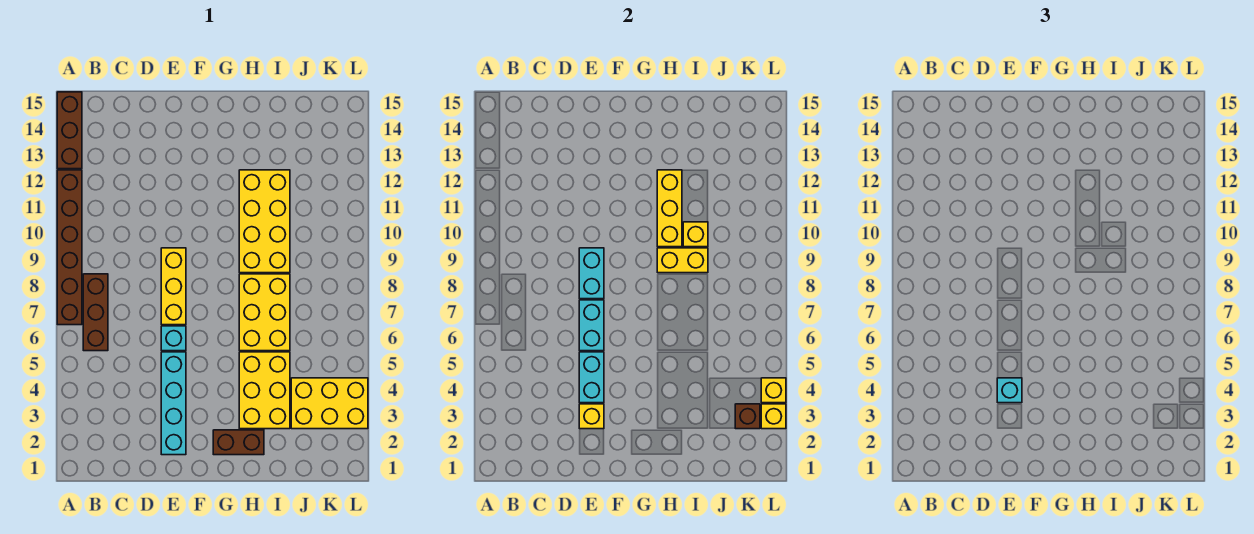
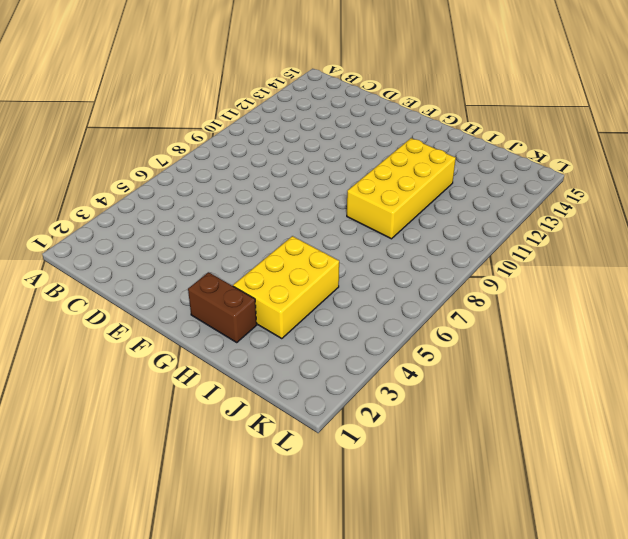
none -> brown 1x6 brick [57,170,82,325]
none -> brown 1x3 brick [57,92,82,169]
none -> brown 1x3 brick [83,274,108,351]

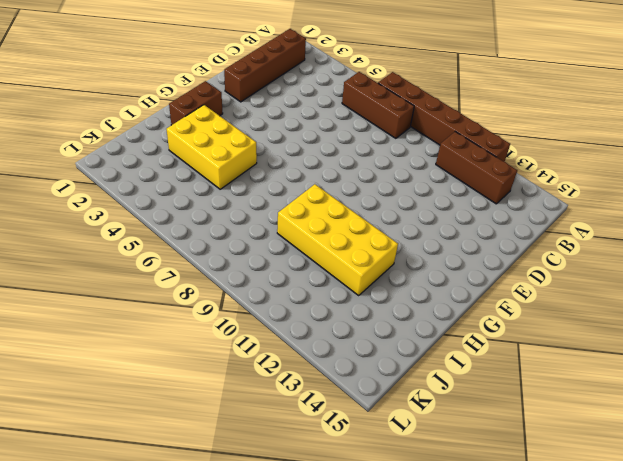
brown 1x4 brick [224,29,306,102] -> cyan 1x4 brick [161,352,186,455]
brown 1x3 brick [436,132,517,204] -> brown 1x3 brick moved to [57,92,82,169]
none -> cyan 1x1 brick [161,326,186,351]
none -> yellow 1x3 brick [161,248,186,325]
none -> yellow 2x3 brick [239,274,290,351]

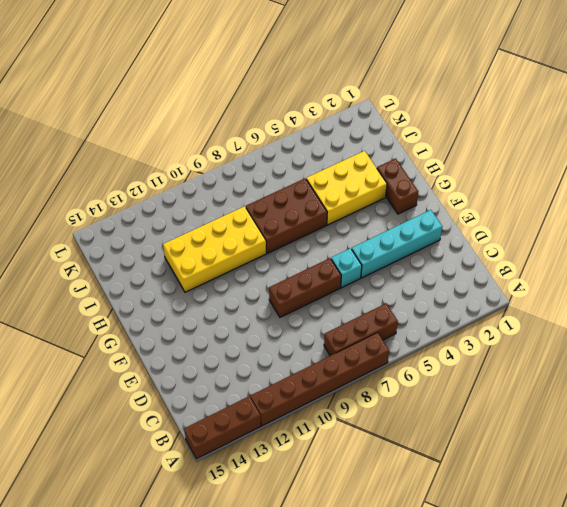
brown 1x3 brick [269,258,341,317] -> yellow 1x3 brick [161,248,186,325]
brown 2x3 brick [246,178,327,253] -> yellow 2x3 brick [239,274,290,351]
none -> yellow 2x3 brick [291,378,368,429]
none -> yellow 1x1 brick [579,404,604,429]
none -> cyan 1x2 brick [579,352,604,403]

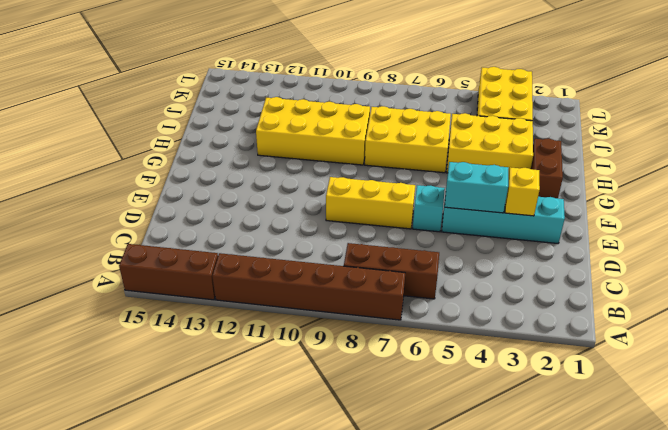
none -> cyan 1x2 brick [579,300,604,351]
none -> cyan 1x2 brick [579,248,604,299]
none -> yellow 1x2 brick [657,248,708,273]

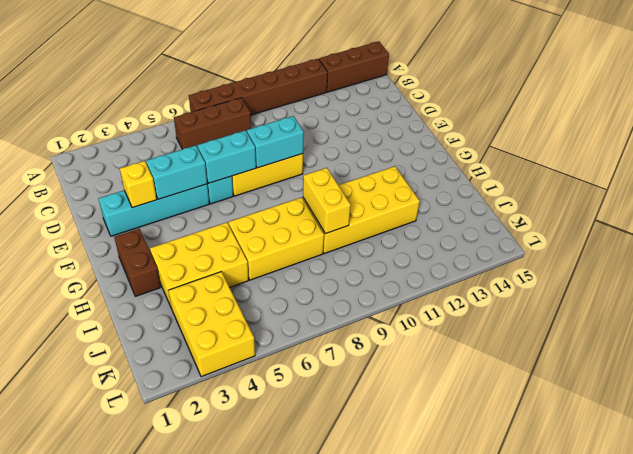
none -> yellow 1x3 brick [657,170,682,247]
none -> yellow 1x1 brick [683,222,708,247]
none -> brown 1x1 brick [735,404,760,429]

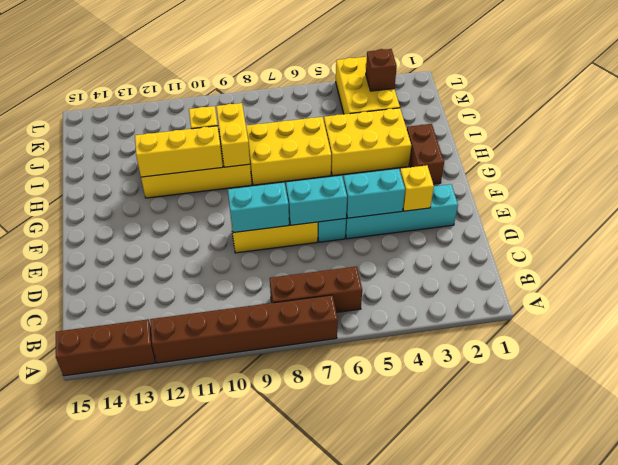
none -> yellow 1x1 brick [761,404,786,429]
none -> yellow 1x1 brick [761,378,786,403]
none -> cyan 1x1 brick [997,378,1022,403]

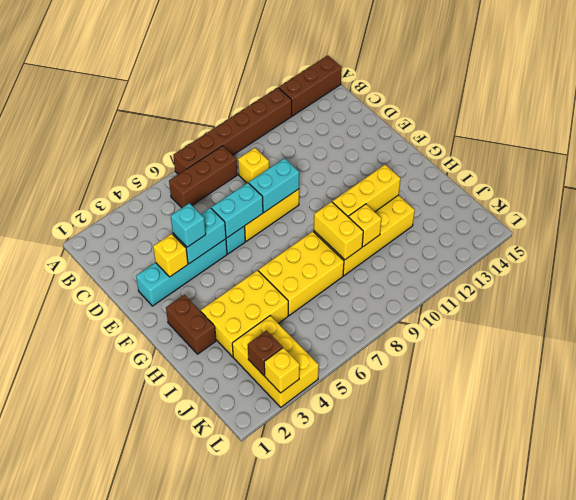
yellow 1x1 brick [238,148,269,183] -> yellow 1x1 brick moved to [761,378,786,403]

